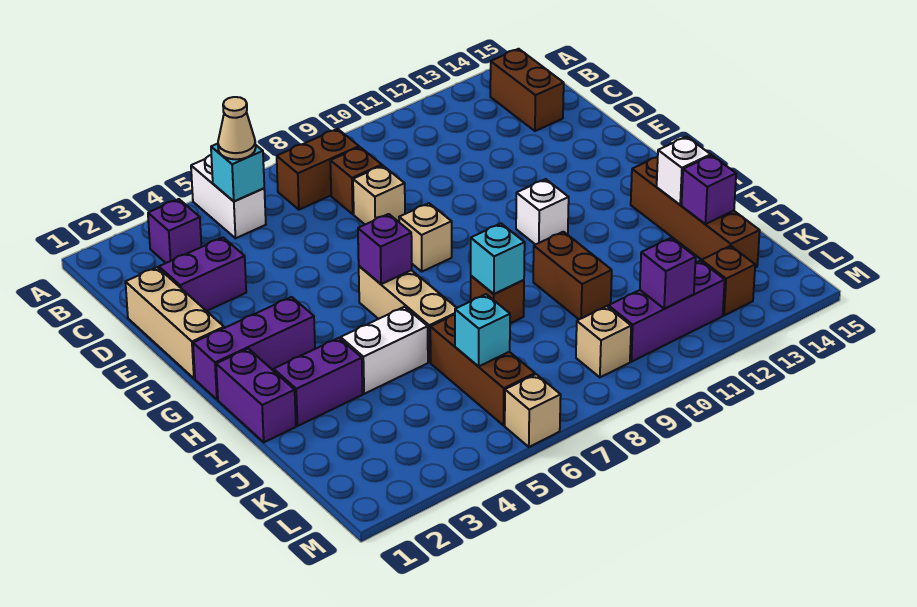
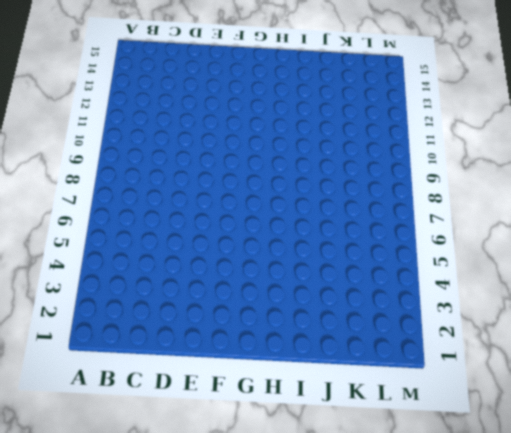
none -> white 1x2 brick [191,155,266,238]
none -> purple 1x1 brick [148,199,201,263]
none -> brown 1x2 brick [277,129,359,210]
none -> brown 1x2 brick [490,49,564,131]

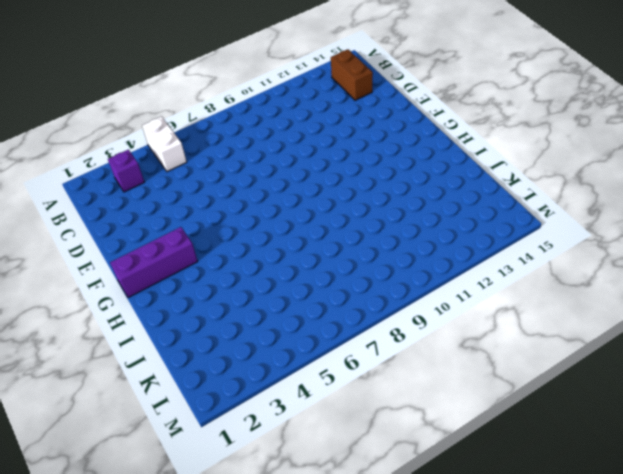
none -> brown 1x2 brick [277,129,359,210]
none -> brown 1x1 brick [330,147,382,214]
none -> tan 1x3 brick [125,267,224,379]
none -> purple 1x2 brick [159,238,246,311]

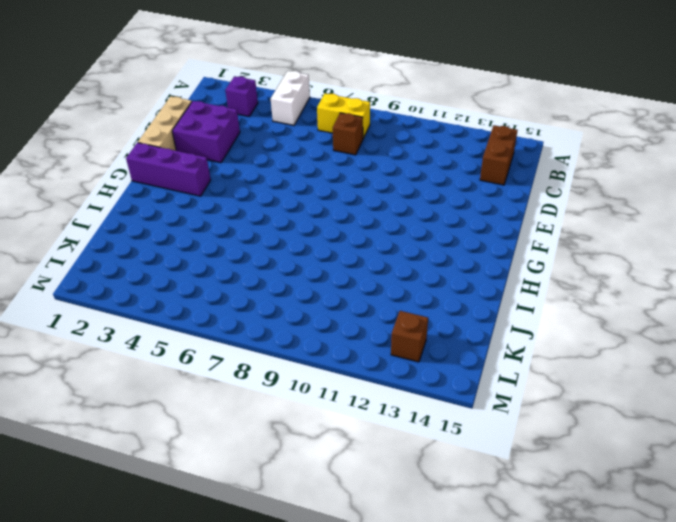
yellow 1x2 brick [317,94,370,138] -> brown 1x2 brick [277,129,359,210]
purple 2x2 brick [172,101,240,163] -> purple 1x2 brick [159,238,246,311]
none -> tan 1x1 brick [353,166,405,224]
none -> tan 1x1 brick [399,203,452,272]
none -> tan 1x3 brick [359,266,456,362]
none -> white 1x1 brick [516,179,569,245]

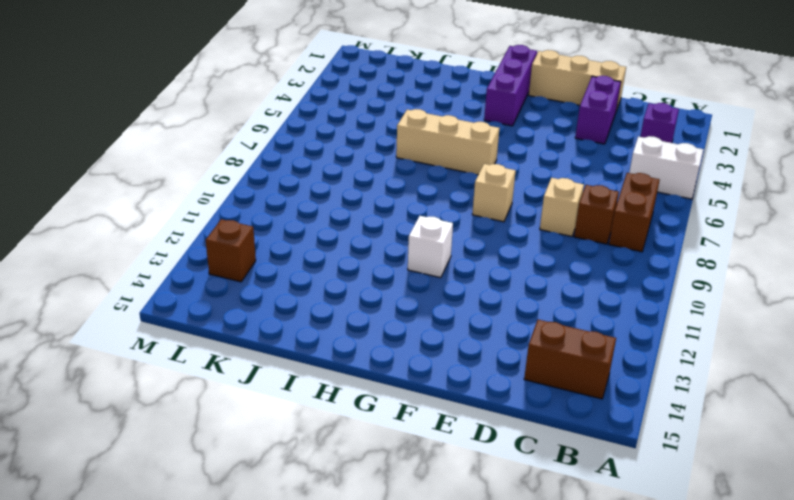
none -> purple 1x2 brick [216,349,296,442]
none -> brown 1x4 brick [631,157,760,268]
none -> purple 1x2 brick [274,338,363,426]
none -> white 1x2 brick [341,307,428,394]

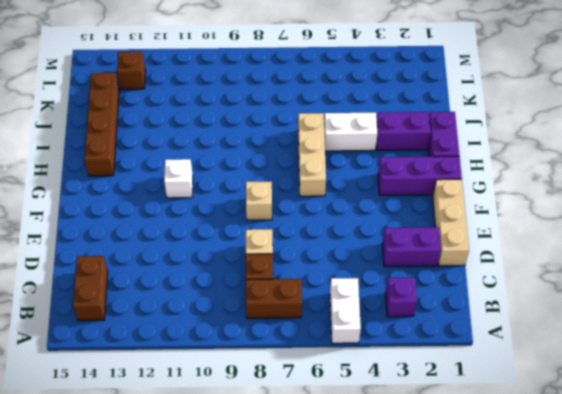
none -> brown 1x1 brick [471,276,524,323]
none -> brown 1x2 brick [533,232,612,319]
none -> brown 1x3 brick [430,315,535,425]
none -> tan 1x1 brick [576,306,631,377]

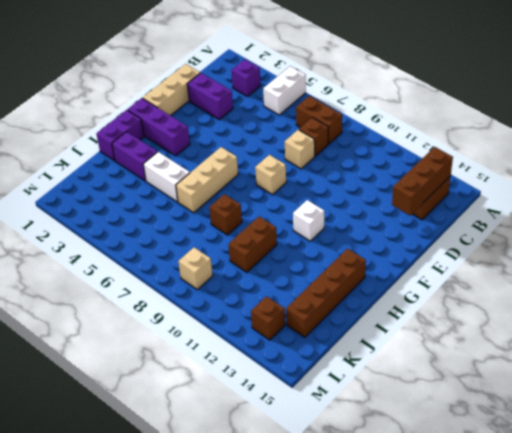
brown 1x3 brick [392,147,453,215] -> brown 1x3 brick moved to [430,315,535,425]
none -> purple 1x3 brick [608,261,725,362]
none -> tan 1x1 brick [505,374,561,447]
none -> cyan 1x1 brick [211,144,264,201]
none -> purple 1x1 brick [358,214,412,284]

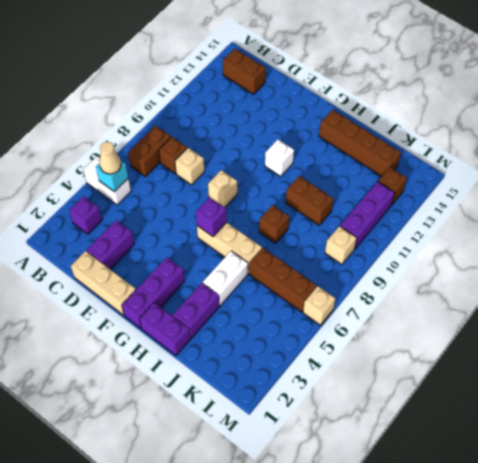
none -> cyan 1x1 brick [471,224,525,294]
none -> white 1x1 brick [657,137,711,205]
none -> purple 1x1 brick [681,155,736,224]
none -> cyan 1x1 brick [455,294,510,367]

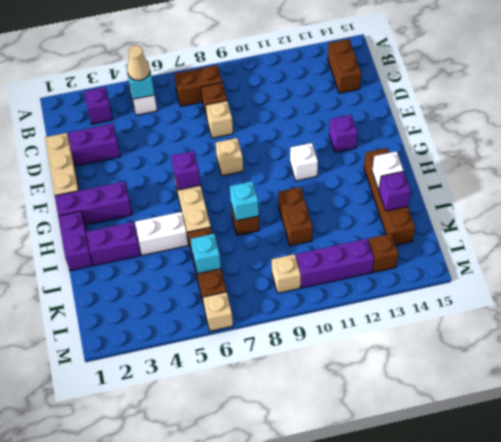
purple 1x1 brick [329,115,358,152] -> purple 1x1 brick moved to [640,238,696,309]

